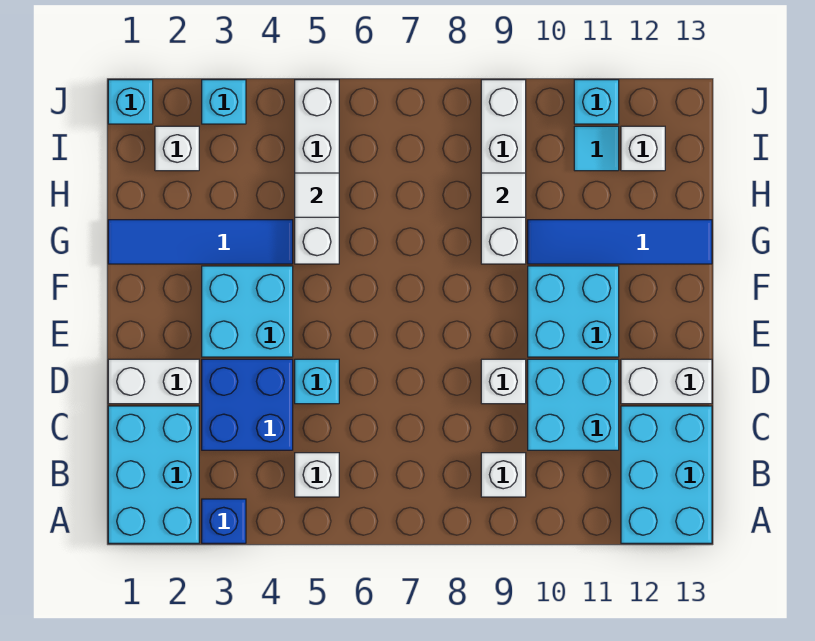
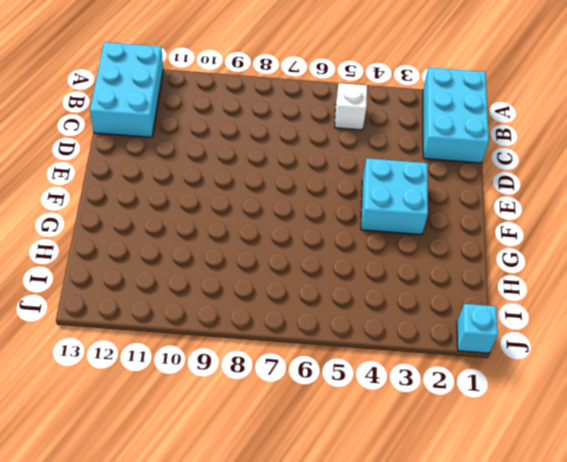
none -> blue 1x1 brick [202,499,246,543]
none -> white 1x1 brick [481,453,526,497]
none -> blue 2x2 brick [202,359,293,450]

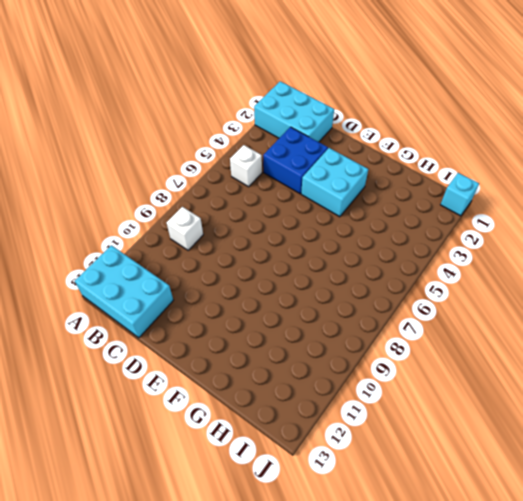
none -> blue 1x1 brick [202,499,246,543]
none -> cyan 2x2 brick [528,359,619,450]
none -> white 1x2 brick [108,359,199,404]

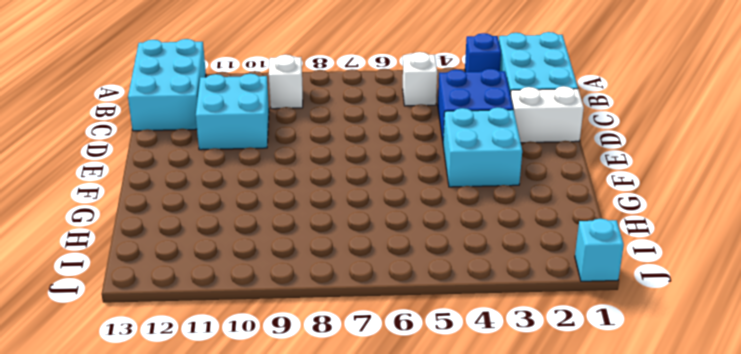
none -> cyan 1x1 brick [295,359,339,404]
none -> white 1x1 brick [481,359,526,404]
none -> white 1x2 brick [621,359,712,404]

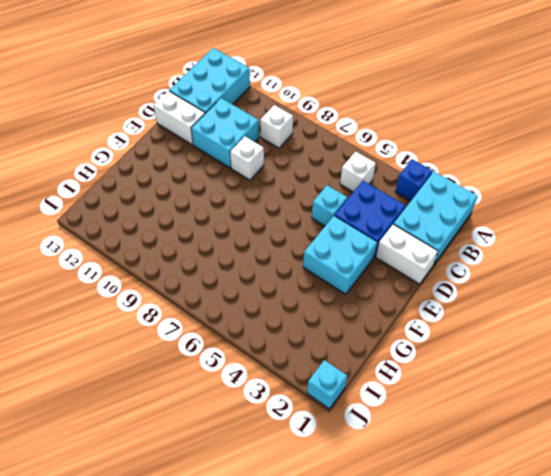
none -> cyan 2x2 brick [528,266,619,357]
none -> blue 1x4 tile [108,220,293,264]
none -> white 1x4 brick [295,80,339,264]

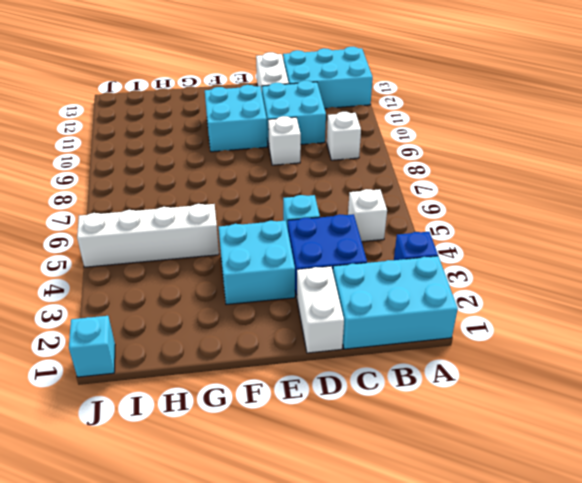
none -> blue 1x4 tile [108,220,293,264]
none -> white 1x4 brick [481,80,526,264]
none -> blue 1x4 tile [528,220,712,264]

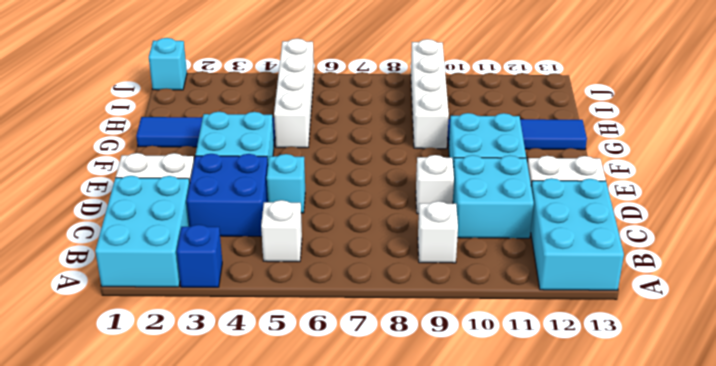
none -> white 1x1 brick [155,126,199,171]
none -> cyan 1x1 tile [574,126,619,171]
none -> white 1x1 brick [621,126,665,171]

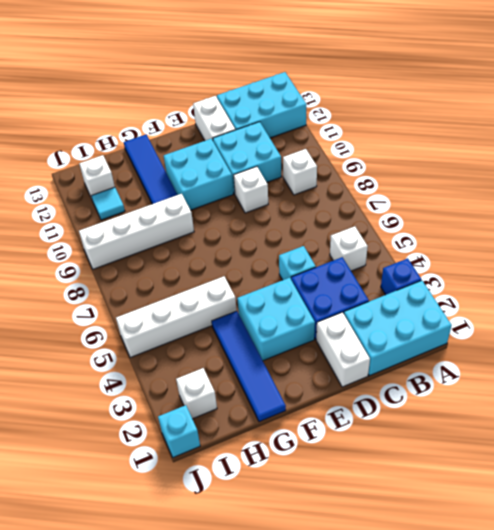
none -> cyan 1x1 brick [202,80,246,124]
none -> cyan 1x1 brick [574,80,619,124]
none -> white 1x1 tile [295,173,339,217]

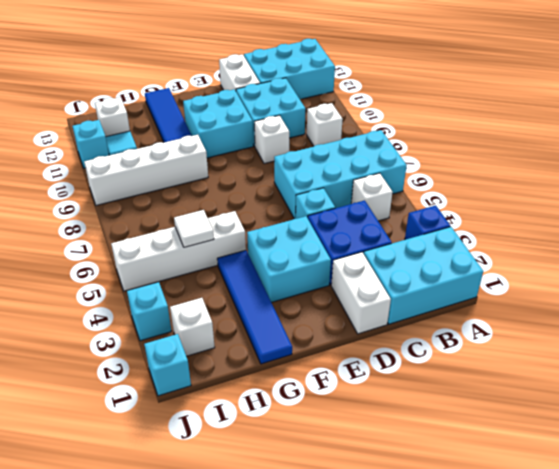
cyan 2x4 brick [274,130,407,219] -> none
none -> white 1x1 tile [481,173,526,217]

